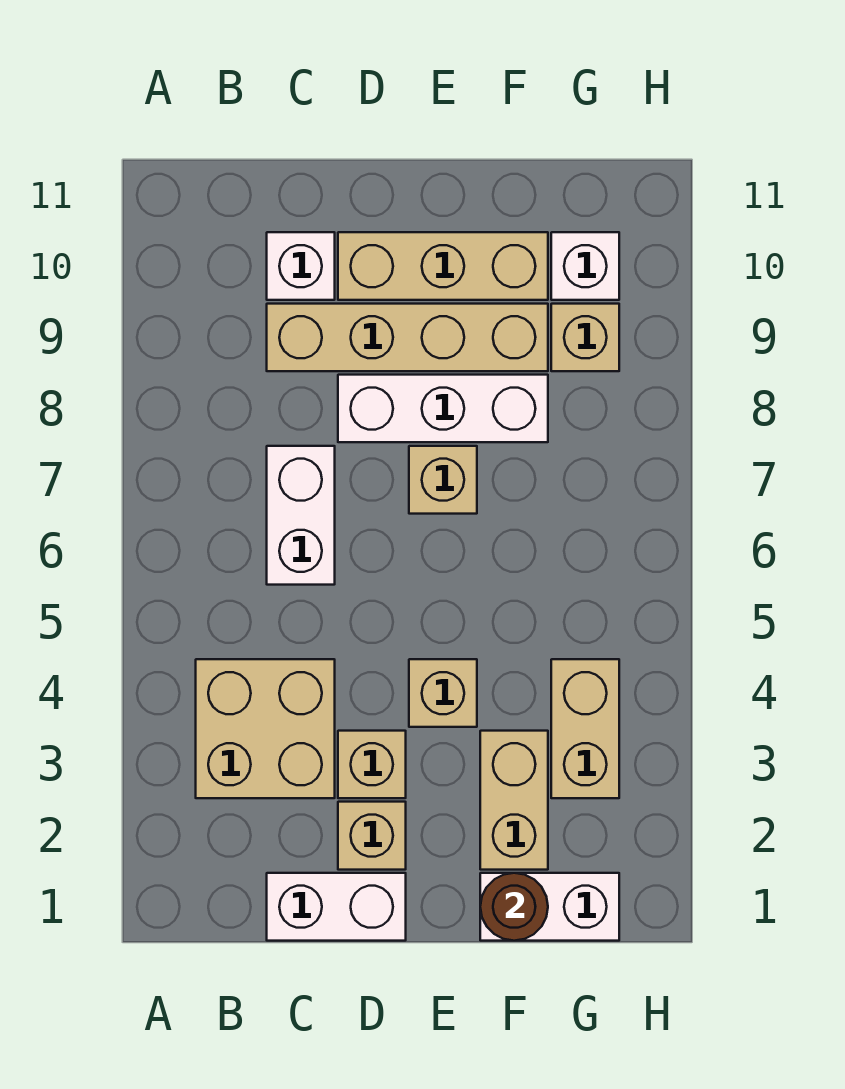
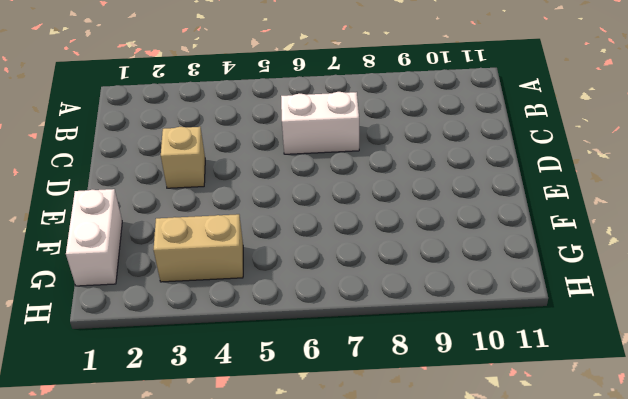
none -> tan 2x2 brick [196,659,335,798]
none -> white 1x2 brick [267,873,406,941]
none -> tan 1x4 brick [267,304,548,371]

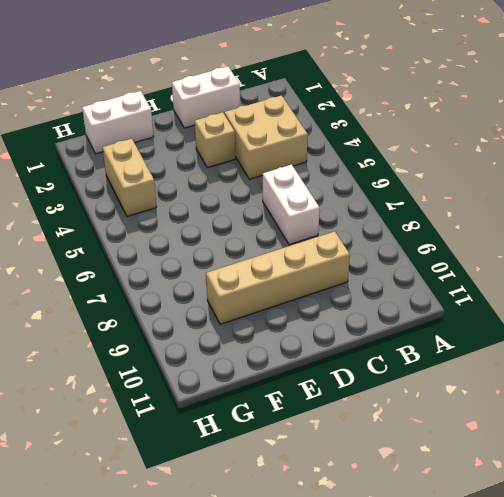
none -> white 1x1 brick [267,232,335,300]
none -> tan 1x1 brick [338,802,406,870]
none -> white 1x3 brick [338,375,548,442]

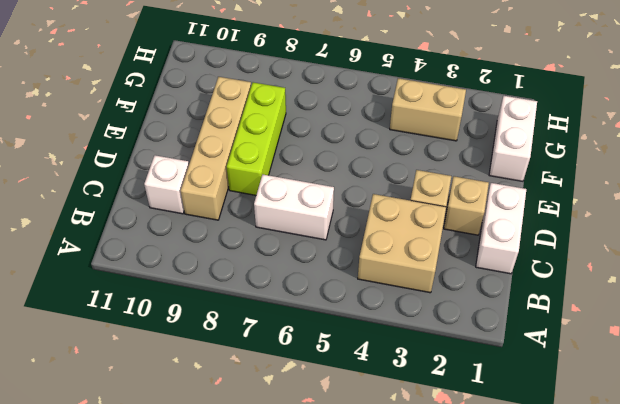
lime 1x3 brick [227,82,286,195] -> white 1x3 brick [338,375,548,442]
none -> tan 1x3 brick [338,232,548,300]
none -> tan 1x1 brick [409,659,477,727]
none -> tan 1x1 brick [409,446,477,514]

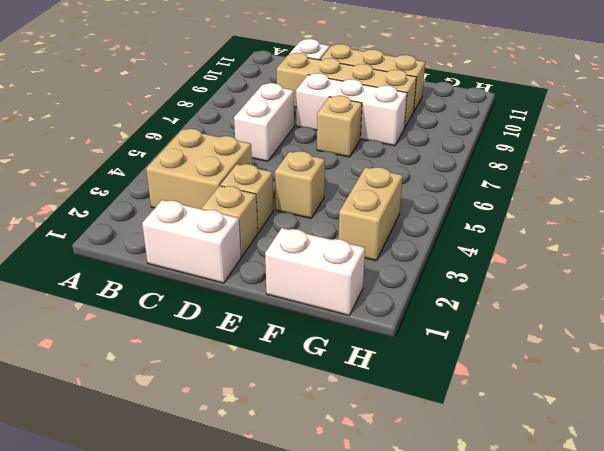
none -> tan 1x2 brick [480,731,548,870]
none -> tan 1x1 brick [551,304,619,371]
none -> white 1x1 brick [551,232,619,300]

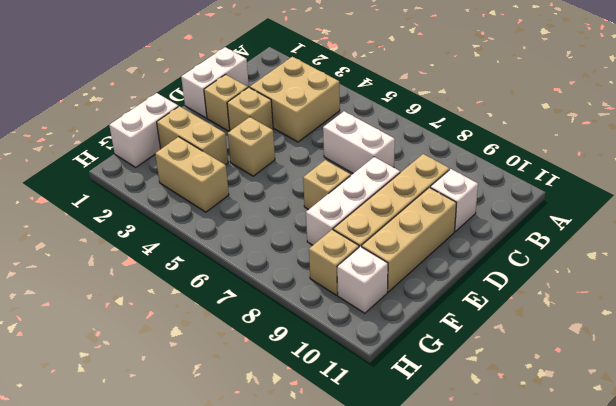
none -> brown 1x1 round brick [480,873,548,941]

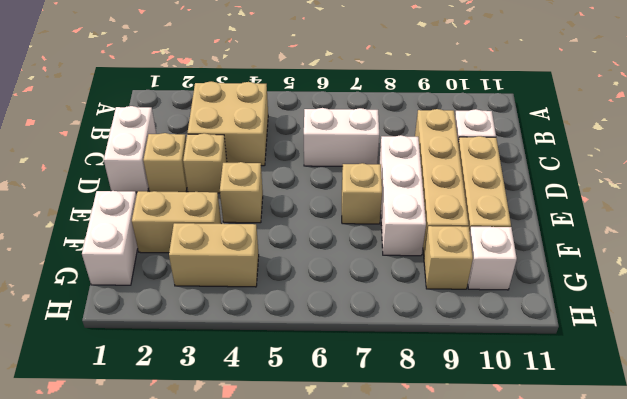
none -> brown 1x1 round brick [480,873,548,941]

